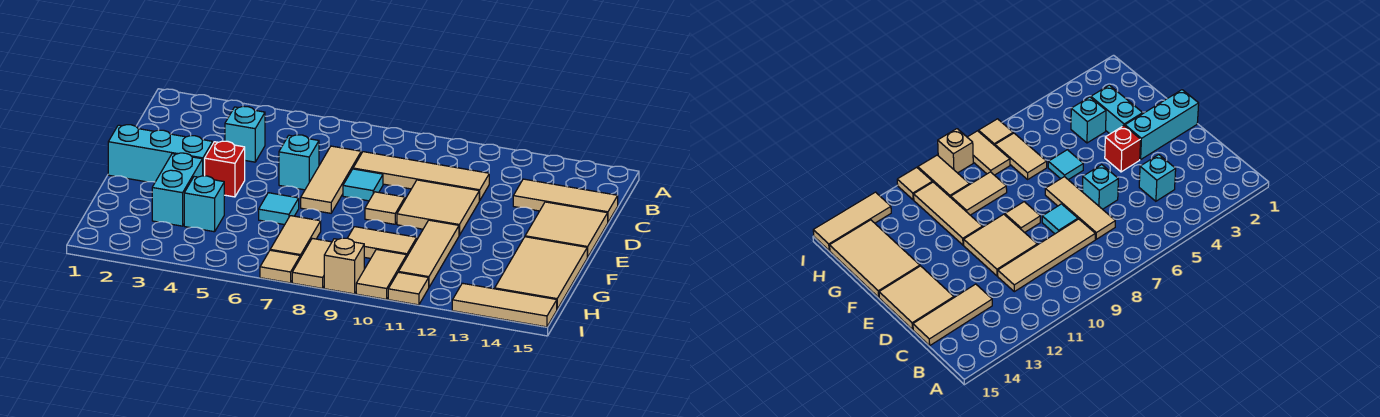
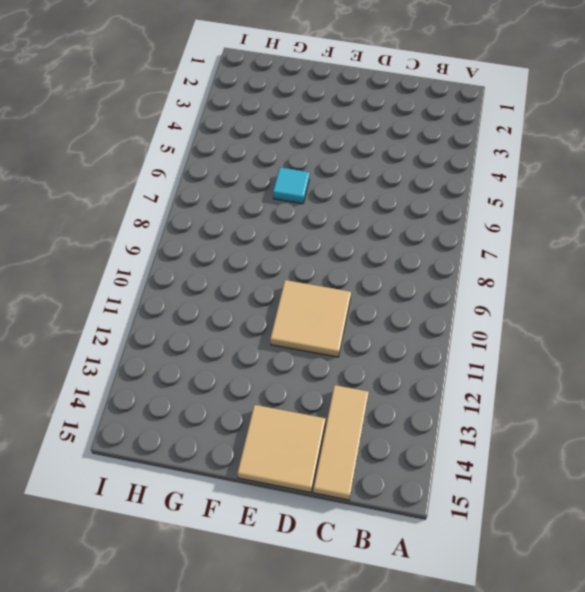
none -> cyan 1x1 brick [225,106,265,162]
none -> tan 1x3 tile [301,146,361,213]
none -> tan 1x4 tile [353,152,489,200]

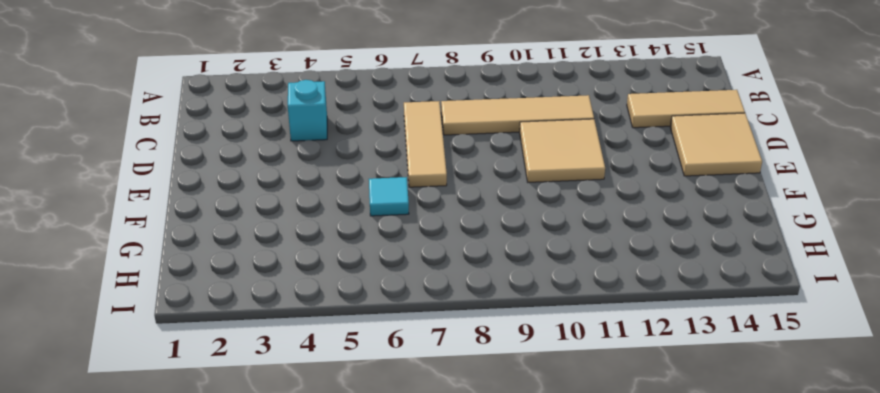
none -> cyan 1x1 brick [279,135,319,190]
none -> cyan 1x1 tile [343,169,383,201]
none -> cyan 1x3 brick [108,125,213,182]

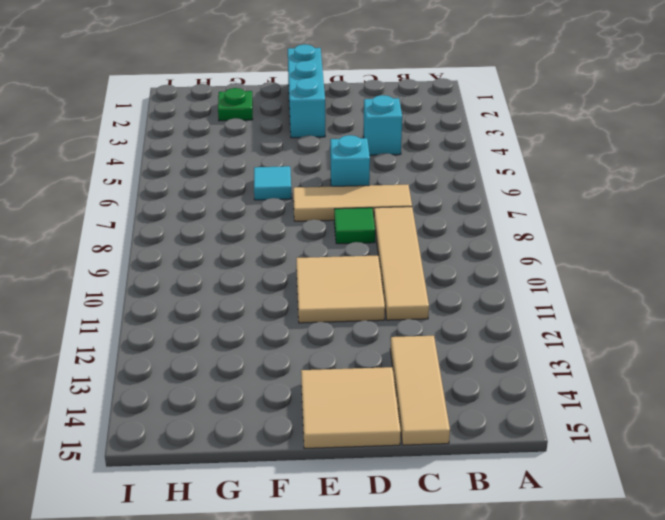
green 1x1 tile [334,208,375,244] -> cyan 1x1 tile [343,169,383,201]
green 1x1 plate [218,88,253,121] -> none
none -> red 1x1 brick [205,141,245,197]
none -> tan 1x1 tile [365,192,405,224]
none -> cyan 1x2 brick [152,153,203,226]

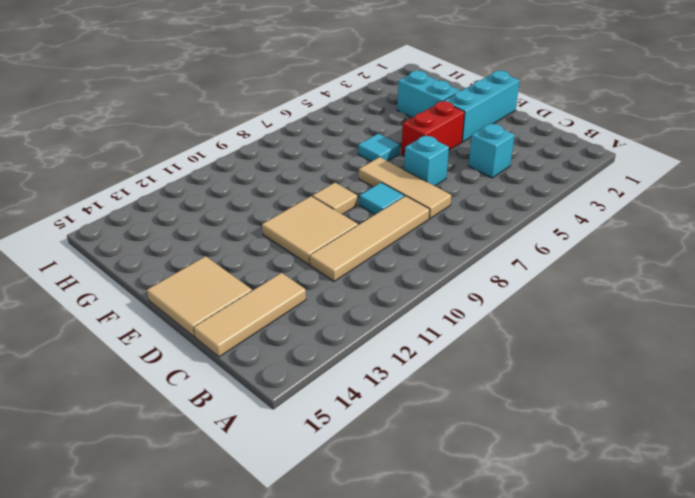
red 1x2 brick [401,101,465,156] -> red 1x1 brick [205,141,245,197]
none -> tan 1x3 tile [399,220,459,287]
none -> tan 2x3 tile [495,237,587,309]
none -> cyan 1x1 brick [184,176,224,232]

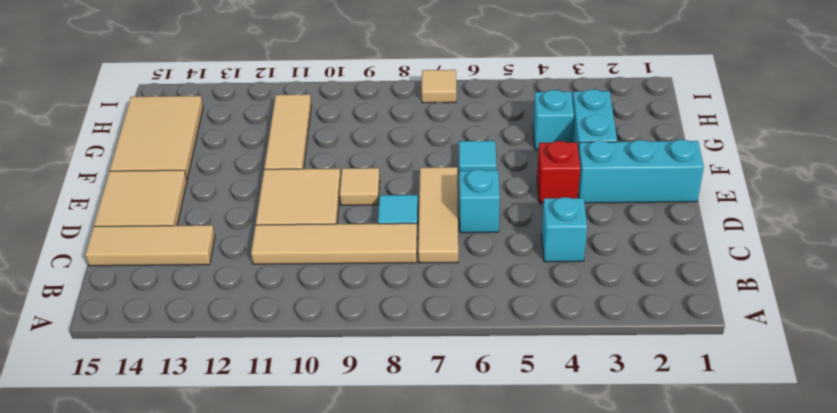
none -> tan 1x2 tile [270,216,321,258]
none -> tan 1x2 tile [348,227,417,258]
none -> tan 1x2 tile [292,238,332,288]

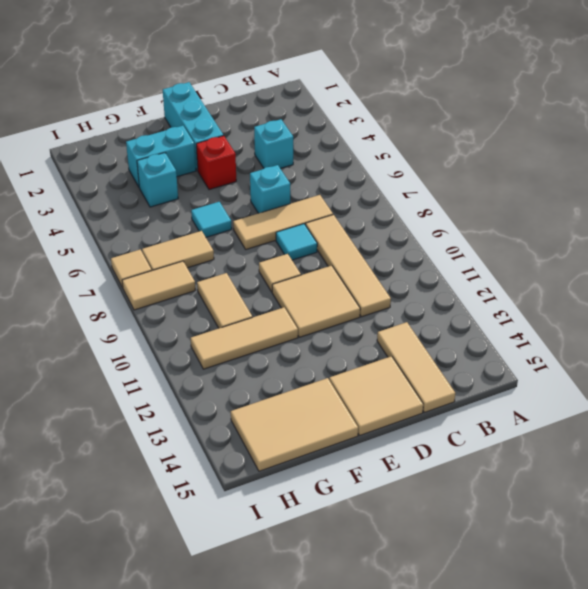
none -> tan 1x2 tile [356,249,407,299]
none -> tan 1x1 brick [324,238,364,294]
none -> tan 1x1 tile [388,272,429,305]

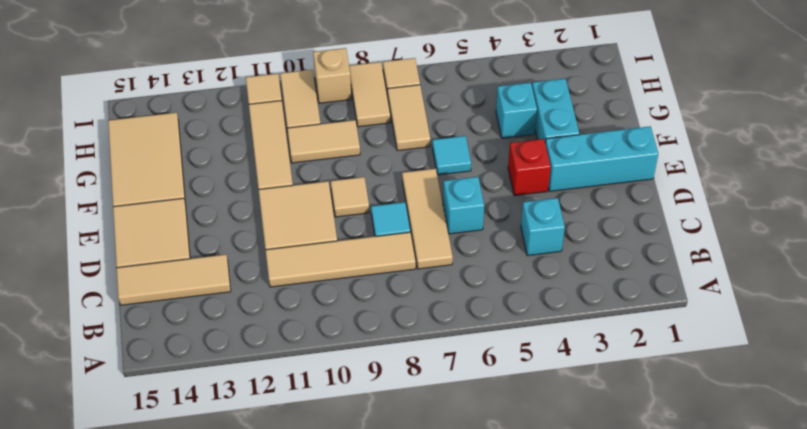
none -> tan 1x3 tile [452,283,557,327]

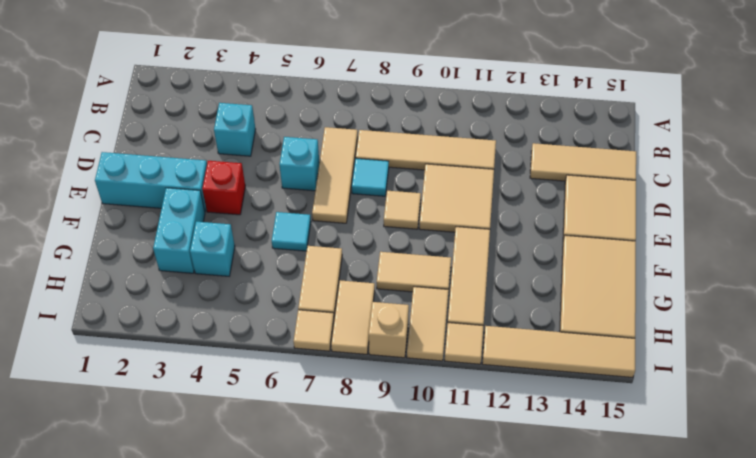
tan 1x4 tile [482,326,635,378] -> tan 1x3 tile [452,283,557,327]

